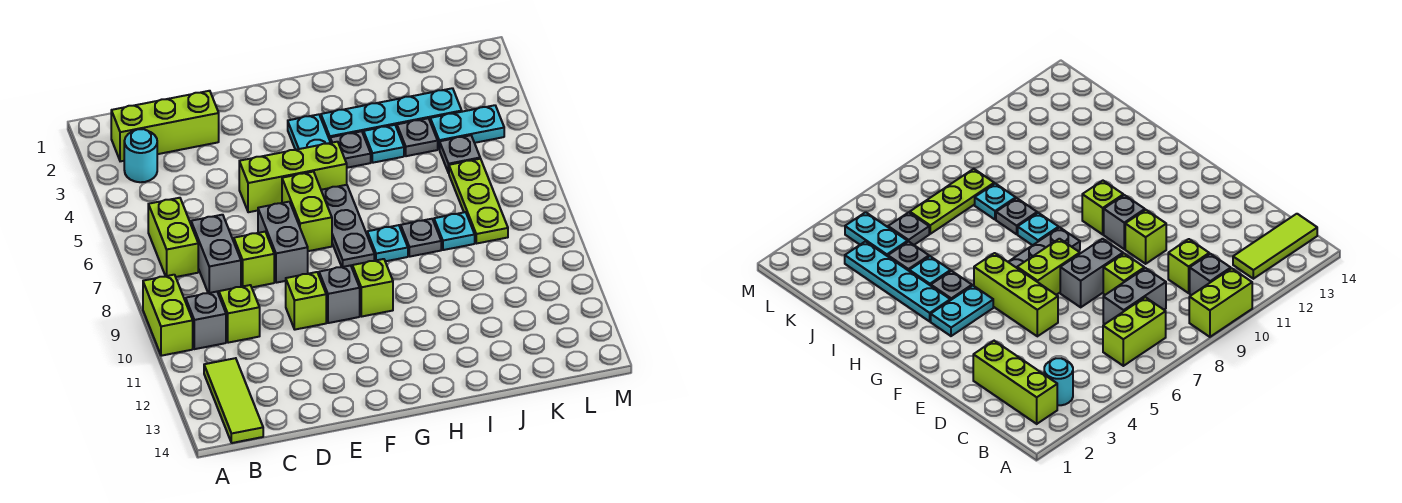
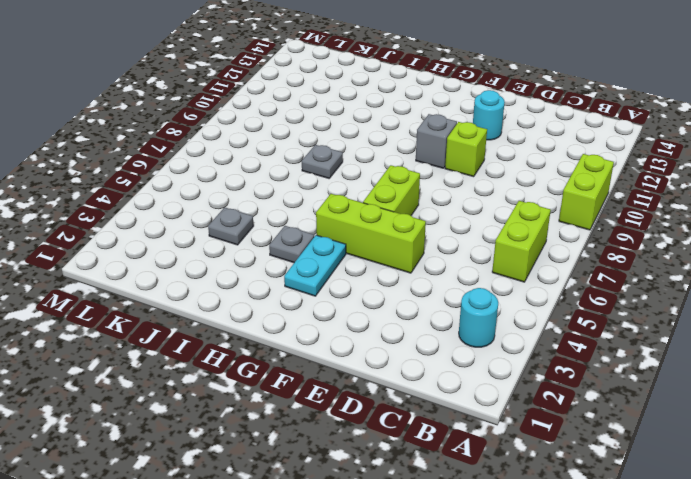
cyan 1x1 round brick [473,90,505,140] -> none
none -> lime 1x3 brick [111,91,219,161]
none -> grey 1x1 brick [186,292,226,349]
none -> lime 1x3 tile [204,358,263,443]

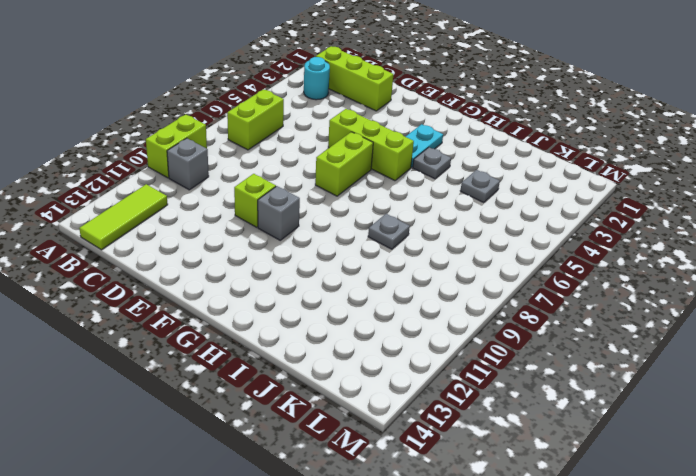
none -> grey 1x2 brick [191,215,241,294]
none -> lime 1x1 brick [219,285,260,343]
none -> lime 1x1 brick [234,232,274,287]

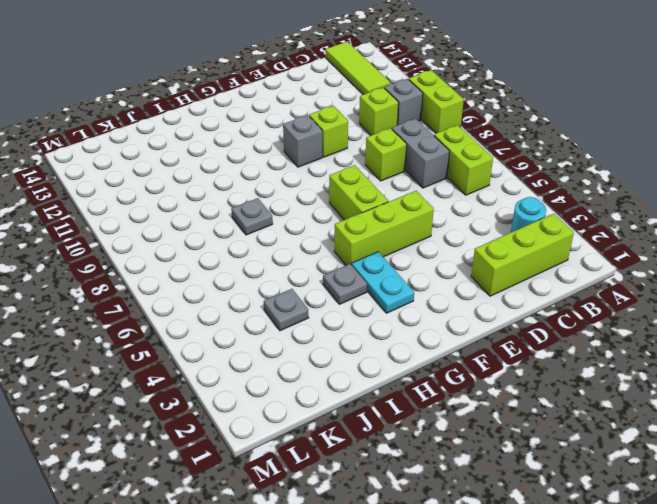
none -> grey 1x2 brick [258,202,308,283]
none -> grey 1x3 plate [321,185,374,267]
none -> lime 1x1 brick [352,259,393,317]

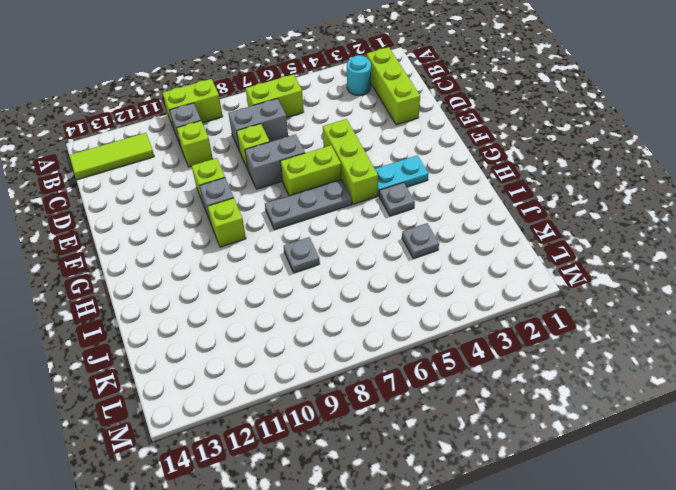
none -> cyan 1x4 plate [321,88,462,140]
none -> cyan 1x1 plate [367,225,408,261]
none -> cyan 1x1 plate [364,125,404,163]

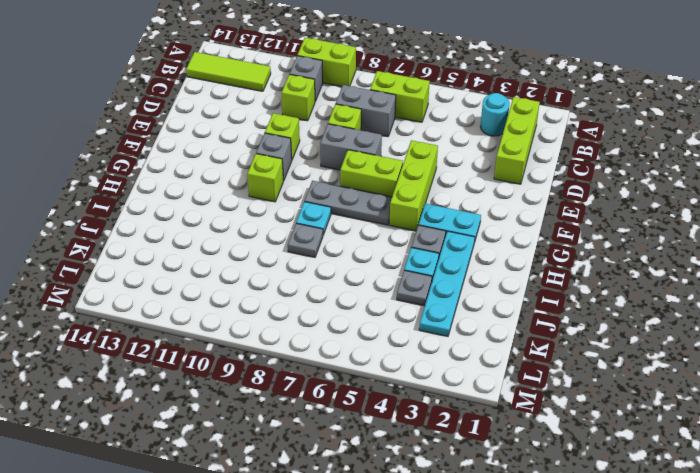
none -> cyan 1x1 plate [434,212,475,250]
none -> cyan 1x2 plate [430,105,504,150]
none -> grey 1x1 plate [440,135,480,173]

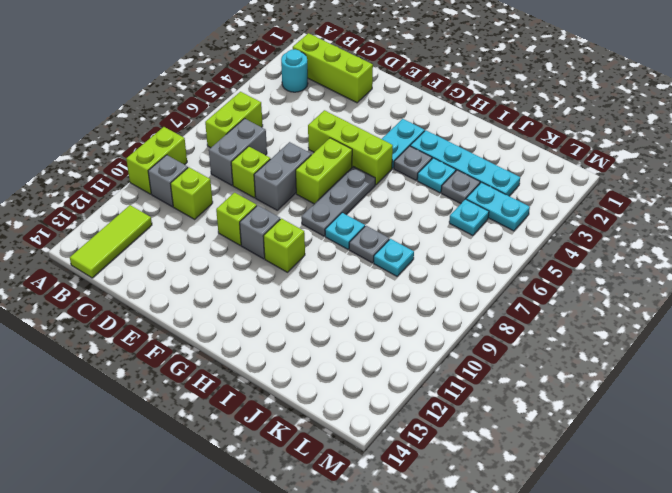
cyan 1x1 plate [449,199,489,236] -> grey 1x1 plate [440,135,480,173]
none -> lime 1x3 plate [449,159,508,244]

